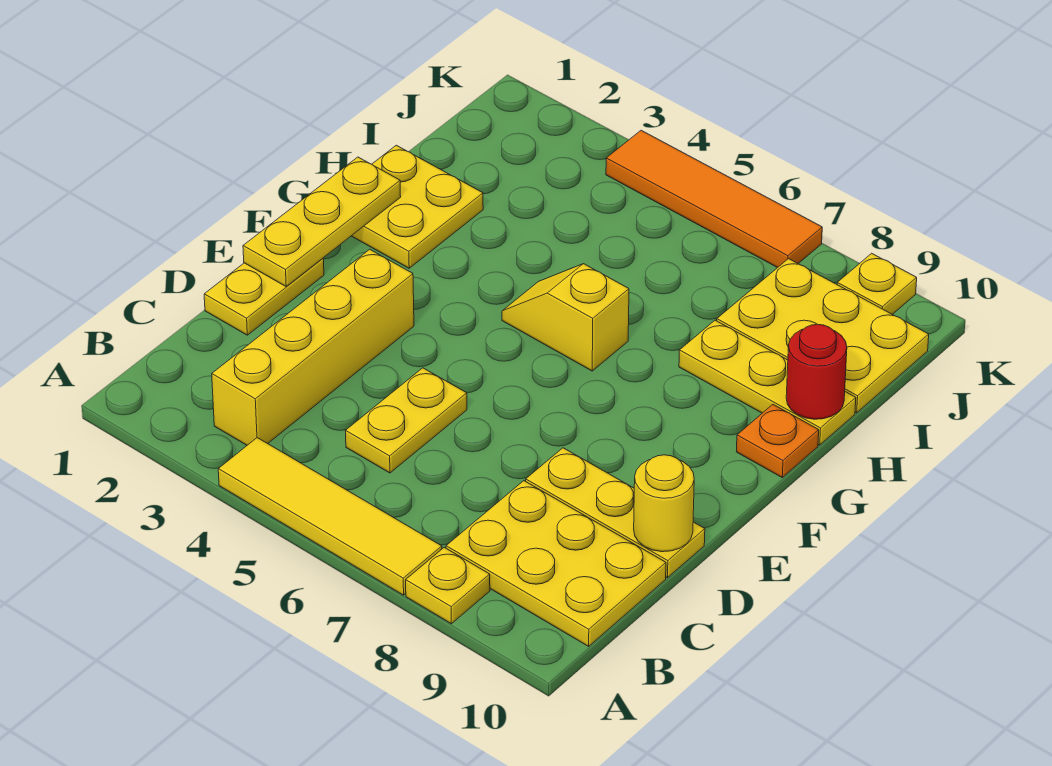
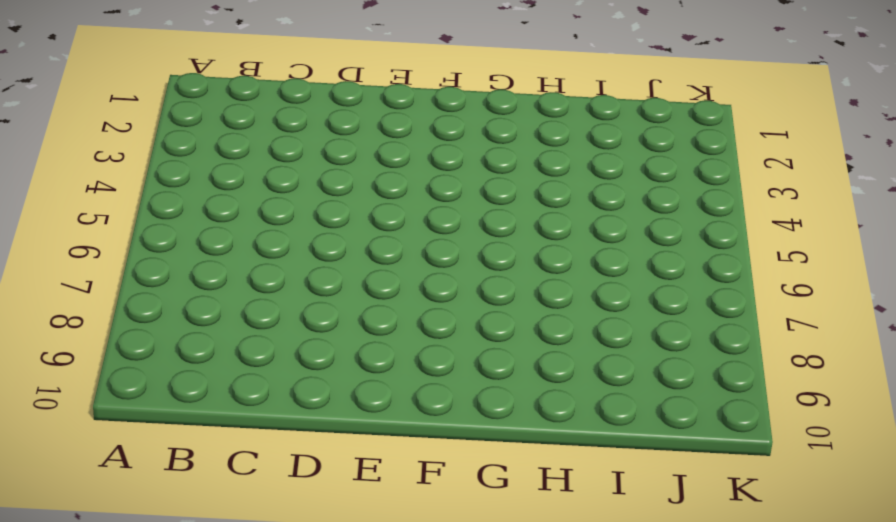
none -> yellow 1x4 tile [218,438,442,595]
none -> yellow 1x1 plate [406,547,490,624]
none -> yellow 1x4 brick [212,249,414,445]

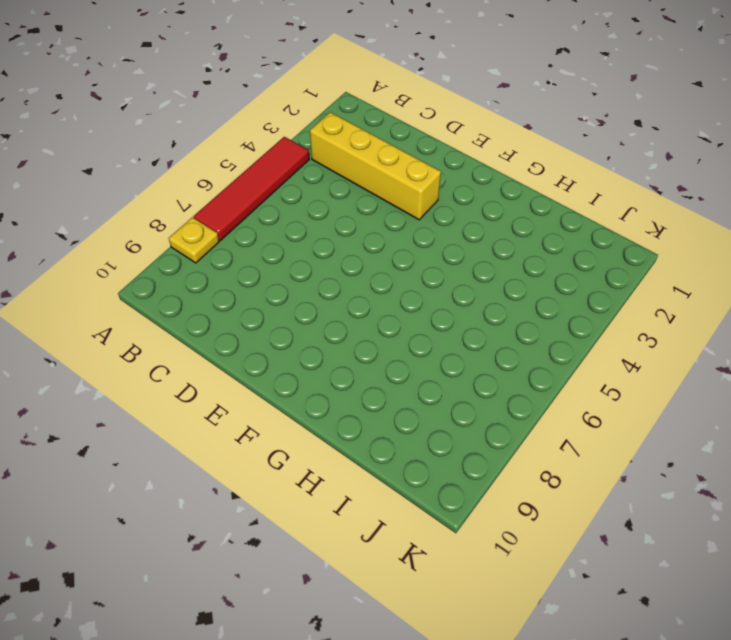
red 1x4 tile [194,137,309,240] -> yellow 1x4 tile [218,438,442,595]
none -> yellow 2x3 plate [446,481,666,646]
none -> yellow 1x2 plate [346,368,467,473]
none -> yellow 1x2 plate [204,258,324,335]

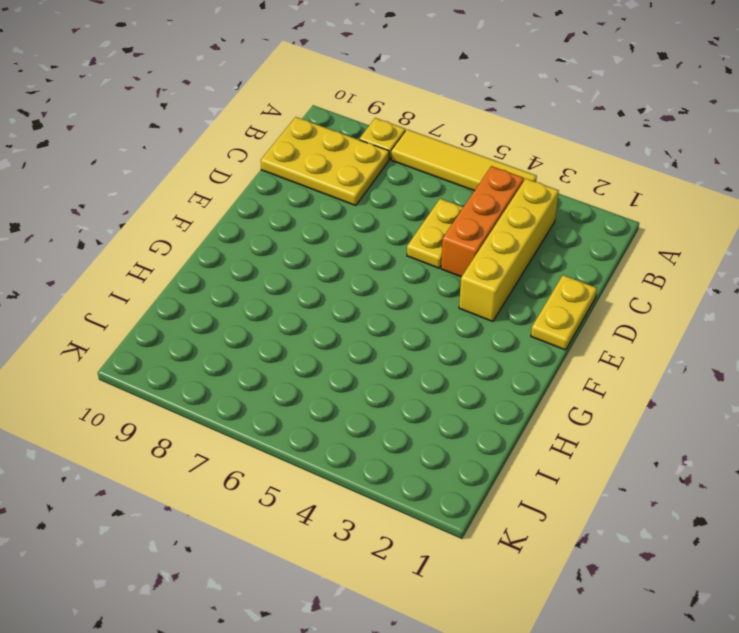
orange 1x3 brick [441,166,524,277] -> none
none -> yellow 1x3 plate [526,448,705,578]
none -> yellow 2x2 plate [352,145,483,268]
none -> yellow 1x2 slope [502,264,629,371]

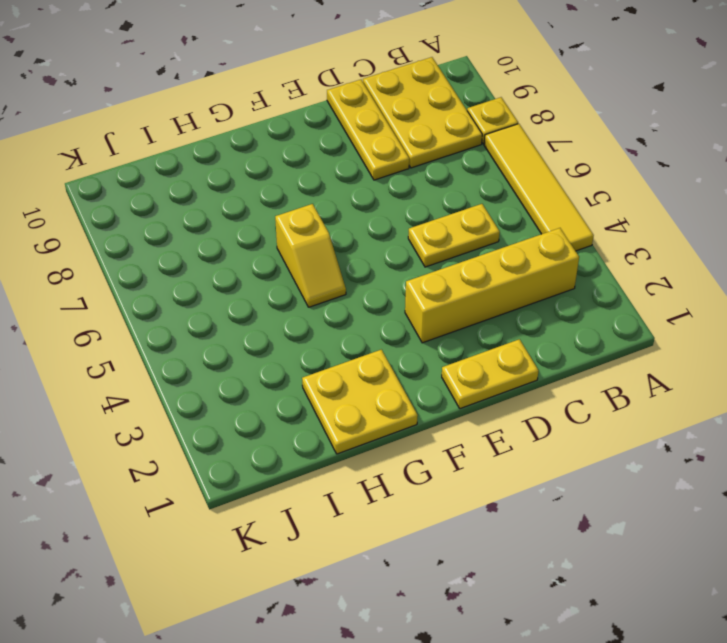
none -> orange 1x1 plate [736,404,819,477]
none -> yellow 1x3 plate [679,320,856,445]
none -> yellow 2x3 plate [717,259,929,413]

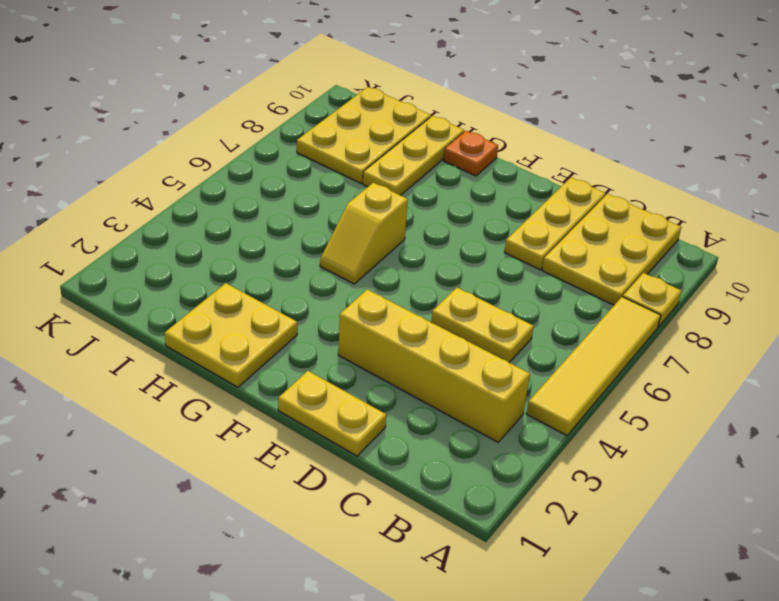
none -> orange 1x4 tile [606,130,822,268]
none -> yellow 1x1 plate [837,253,917,314]
none -> yellow 1x1 round brick [634,455,694,552]

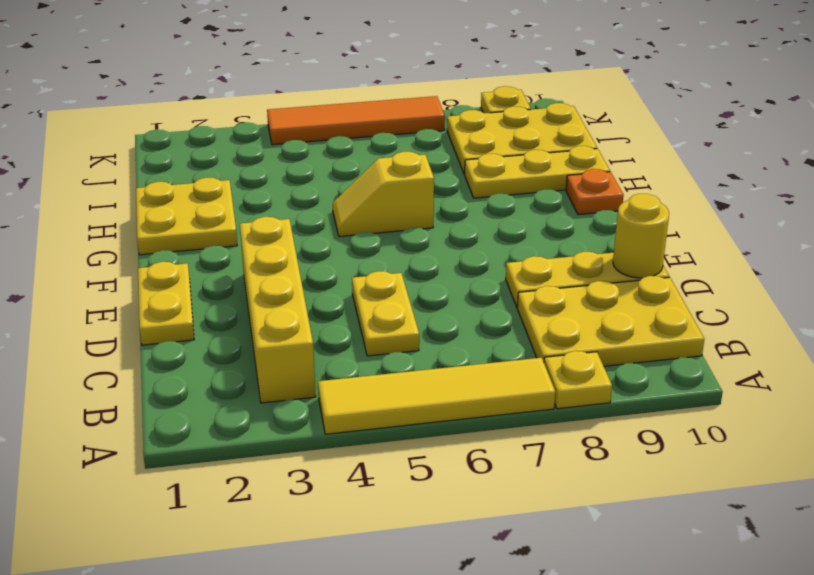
none -> yellow 1x3 plate [243,157,401,286]
none -> red 1x1 round brick [786,324,847,419]

